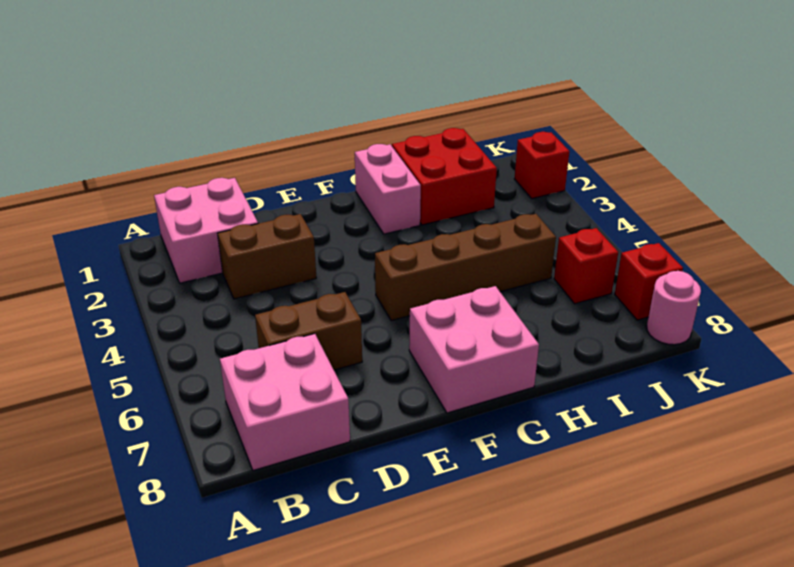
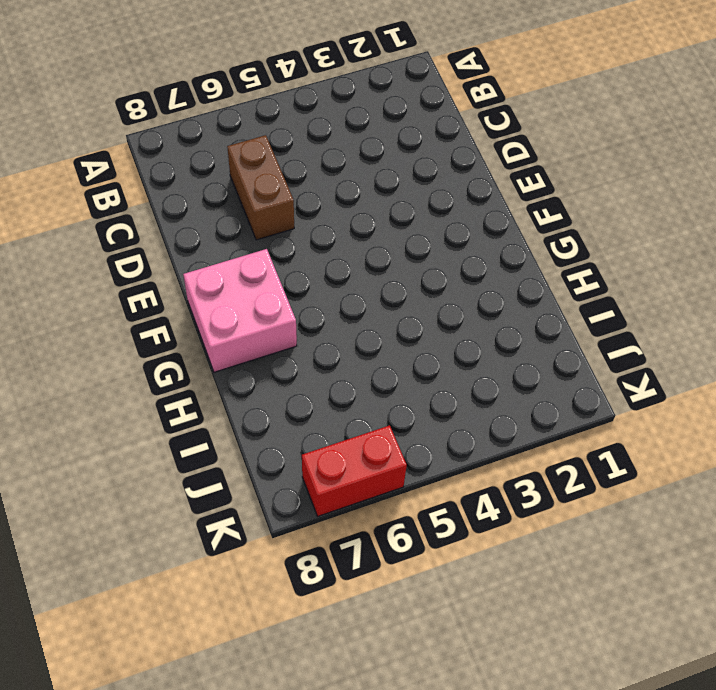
red 1x2 brick [302,425,407,516] -> red 1x1 brick [615,243,683,320]
none -> pink 2x2 brick [154,178,258,283]
none -> pink 2x2 brick [220,334,350,471]
none -> brown 1x2 brick [218,214,316,299]

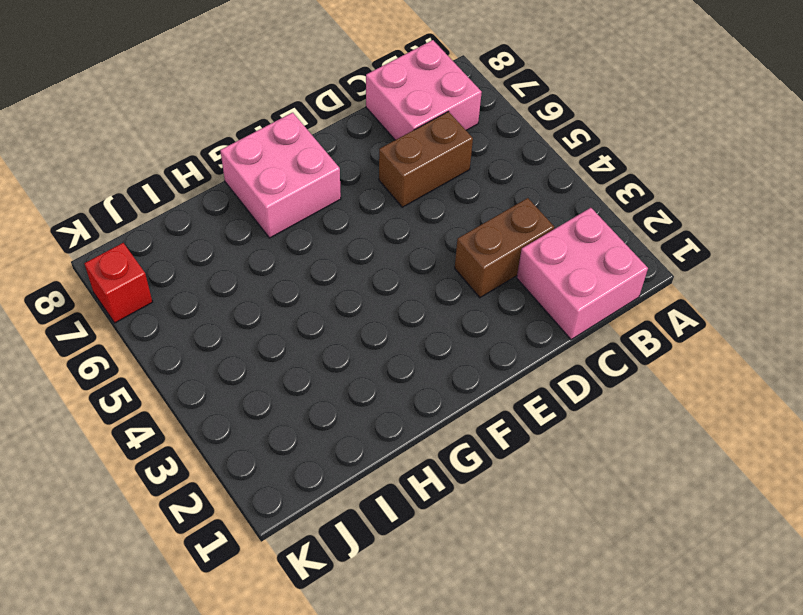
none -> brown 1x4 brick [375,214,556,321]
none -> pink 1x2 brick [355,144,421,234]
none -> red 2x2 brick [392,128,497,225]

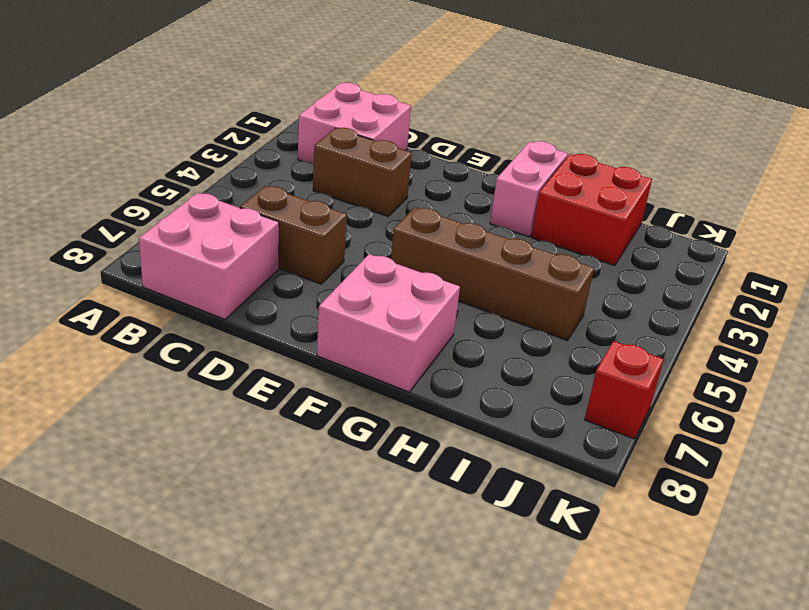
none -> red 1x1 brick [554,228,618,304]
none -> red 1x1 brick [515,132,570,199]
none -> pink 1x1 round brick [647,271,701,345]

